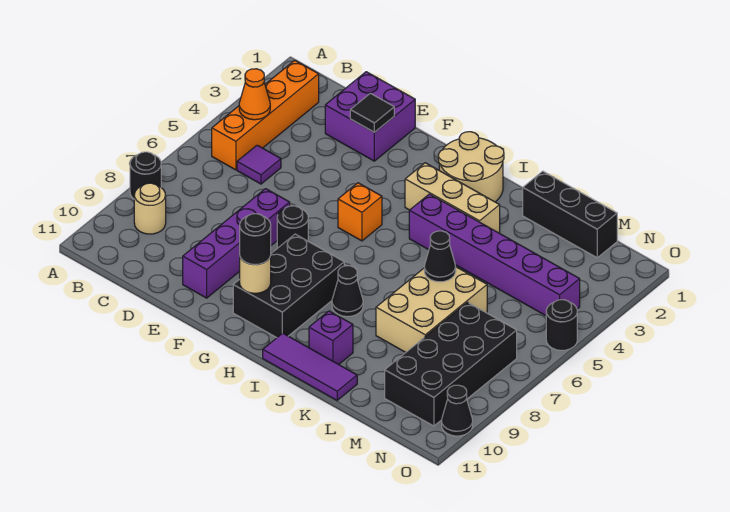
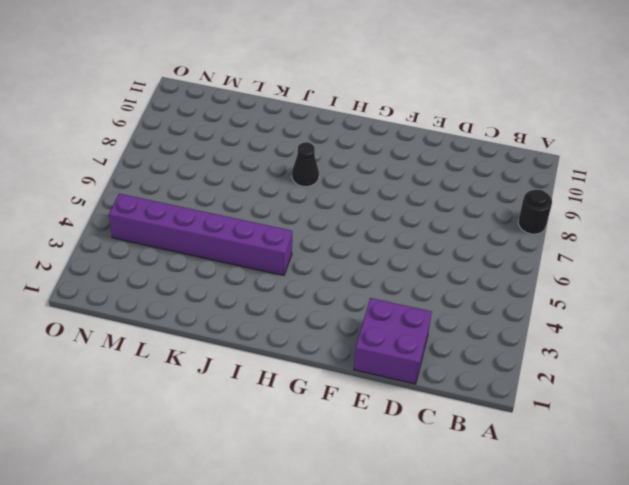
none -> orange 1x4 brick [212,60,319,170]
none -> tan 1x1 round brick [134,183,166,234]
none -> purple 1x1 tile [237,145,281,184]

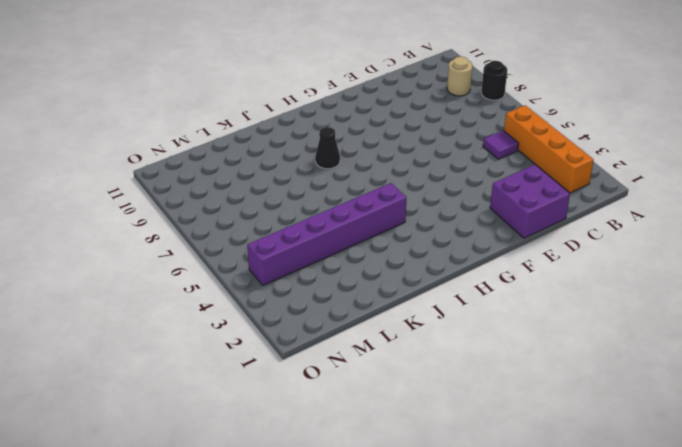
none -> purple 1x4 brick [183,189,290,298]
none -> black 1x1 round brick [277,206,308,248]
none -> orange 1x1 brick [338,183,382,241]

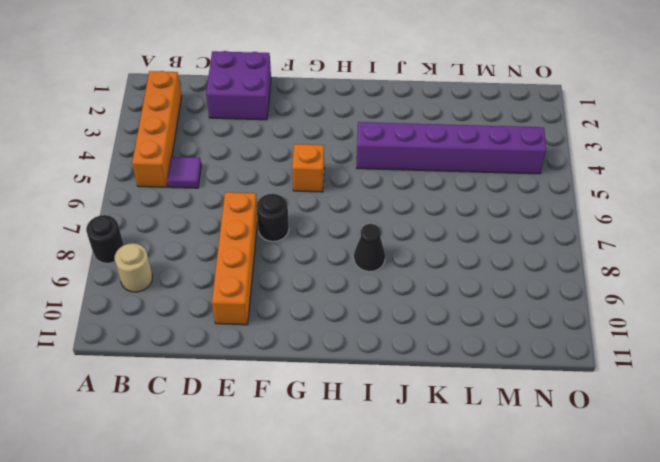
orange 1x4 brick [212,192,258,325] -> purple 1x4 brick [183,189,290,298]
none -> black 2x3 brick [233,234,344,338]
none -> tan 2x2 round brick [438,132,504,202]
none -> tan 1x3 brick [405,163,500,233]

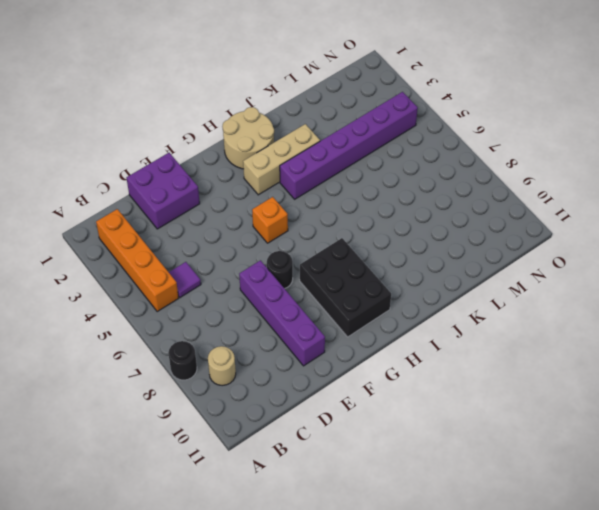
none -> black 1x1 cone [332,266,363,317]
none -> purple 1x3 tile [263,333,357,400]
none -> purple 1x1 brick [309,311,353,365]

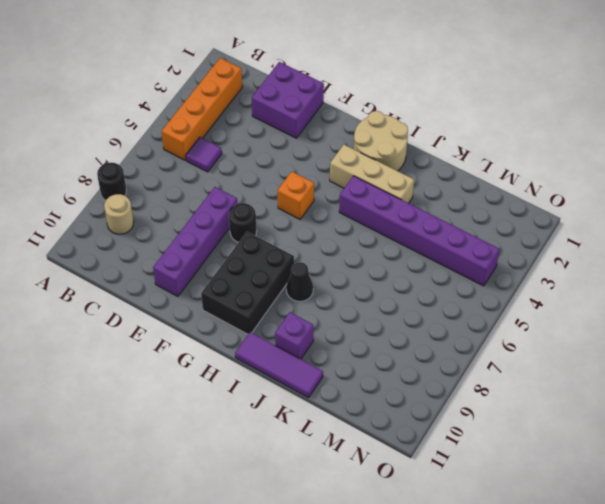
none -> black 1x3 brick [523,171,617,258]
none -> tan 2x3 brick [376,267,487,353]
none -> black 2x4 brick [385,302,517,426]

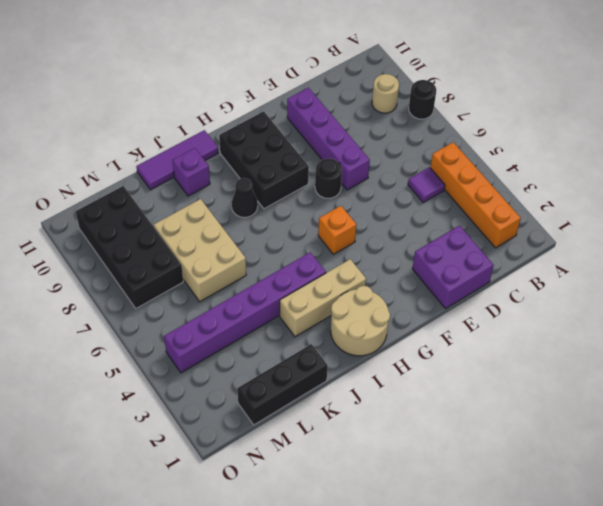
none -> black 1x1 round brick [546,300,577,350]
none -> black 1x1 cone [442,385,473,436]
none -> orange 1x1 cone [239,69,270,120]

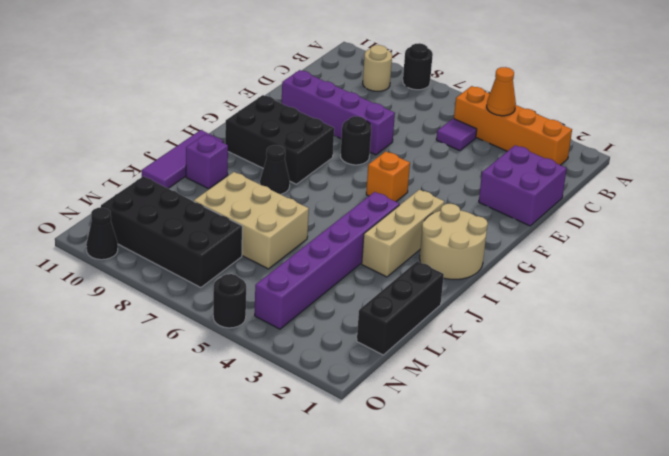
none -> black 1x1 tile [350,93,394,132]
none -> tan 1x1 round brick [240,256,271,293]
none -> black 1x1 cone [424,231,456,282]

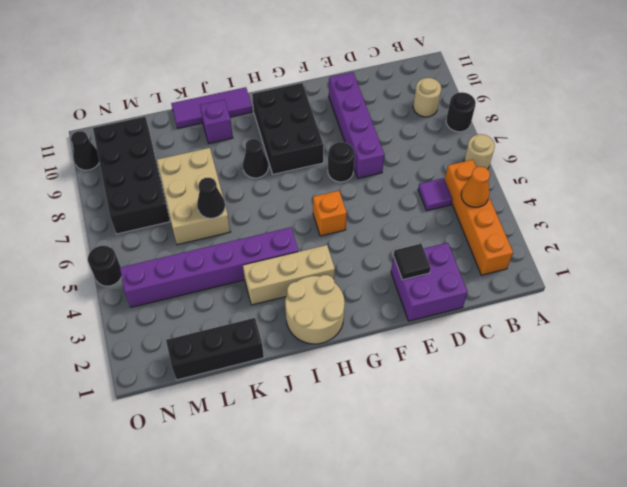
tan 1x1 round brick [464,134,495,169] -> tan 1x1 round brick moved to [240,256,271,293]
none -> black 1x1 round brick [240,214,271,265]

